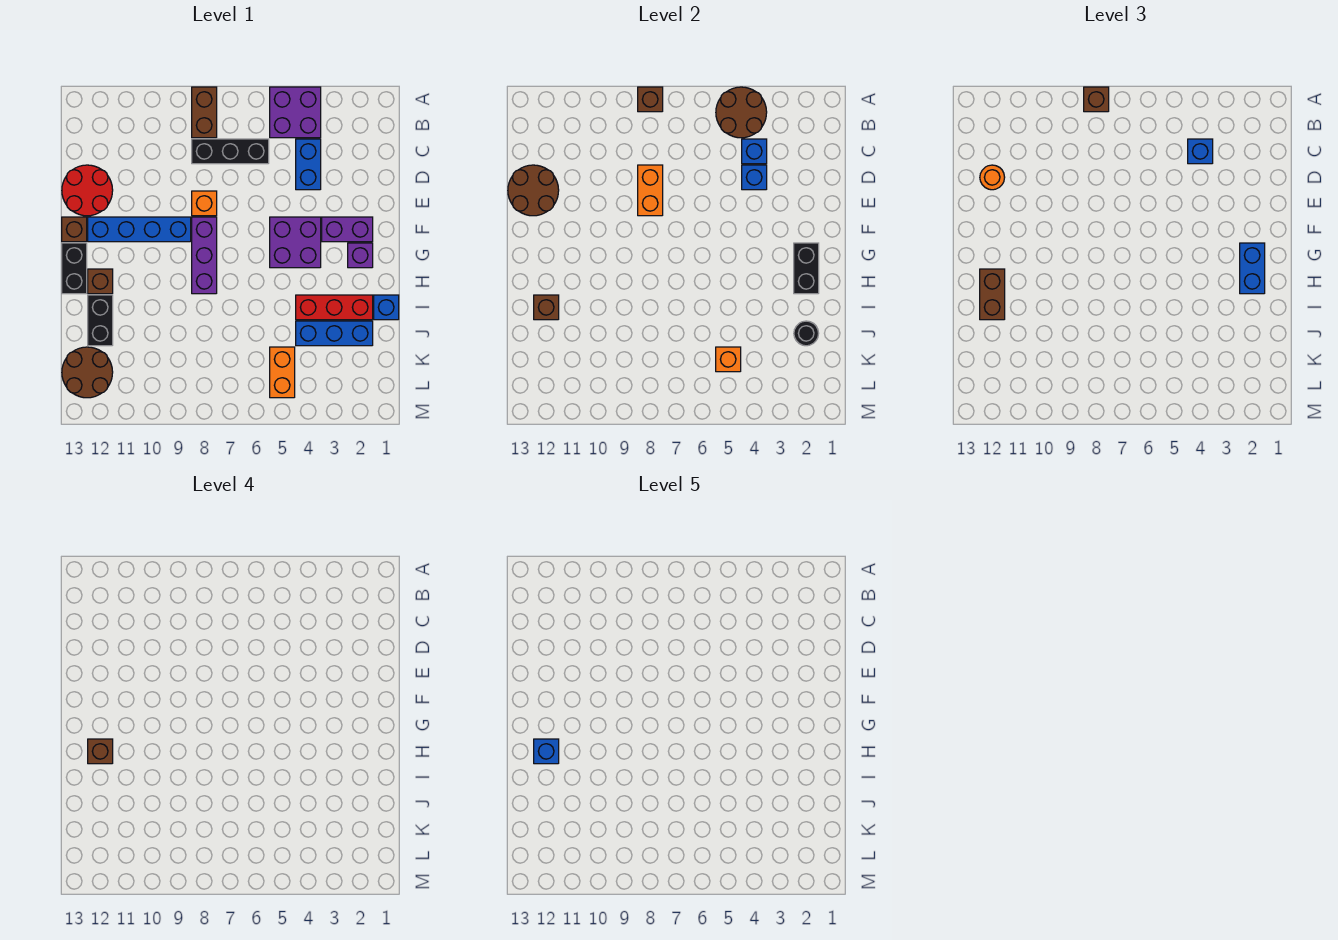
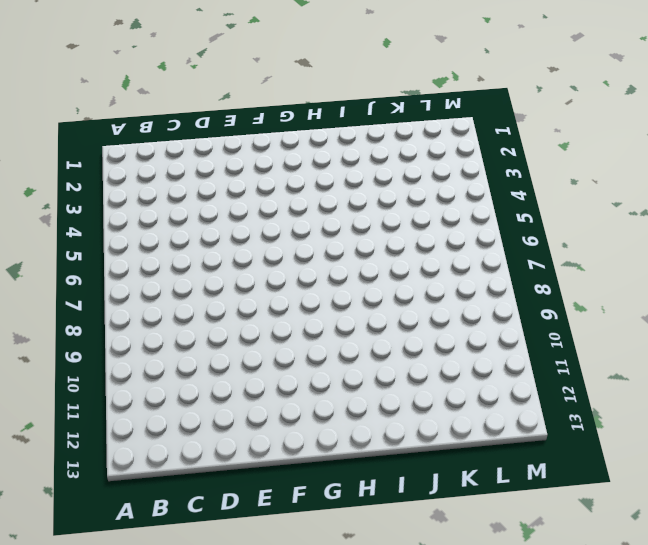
none -> purple 2x2 brick [270,87,321,138]
none -> brown 1x2 brick [192,87,217,138]
none -> blue 1x2 brick [296,139,321,190]
none -> black 1x3 brick [192,139,269,164]

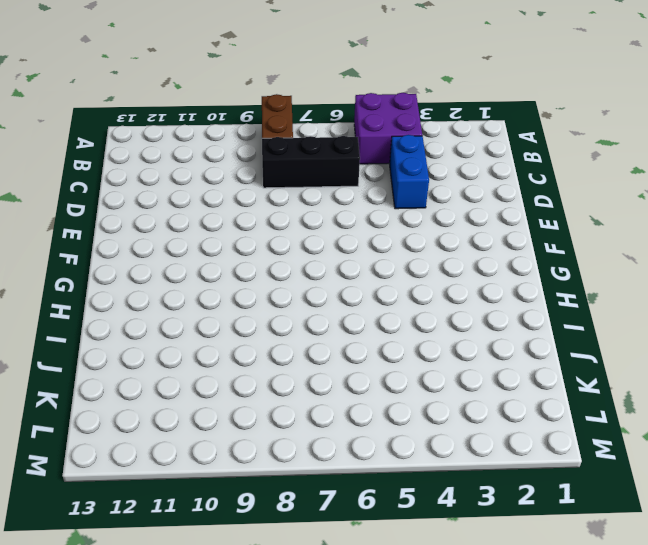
none -> red 2x2 round brick [62,165,113,216]
none -> orange 1x1 brick [192,191,217,216]
none -> purple 1x2 brick [322,217,373,242]
none -> purple 2x2 brick [270,217,321,268]

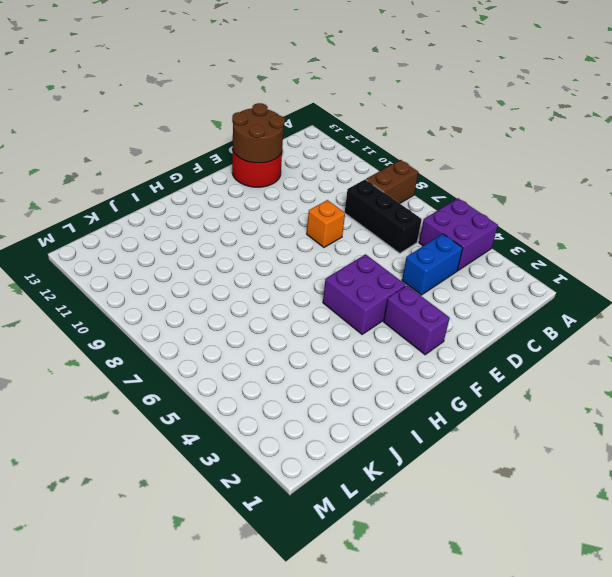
none -> purple 1x3 brick [192,217,217,294]
none -> blue 1x4 brick [88,217,191,242]
none -> brown 1x1 brick [62,217,87,242]
none -> purple 1x1 brick [348,243,373,268]

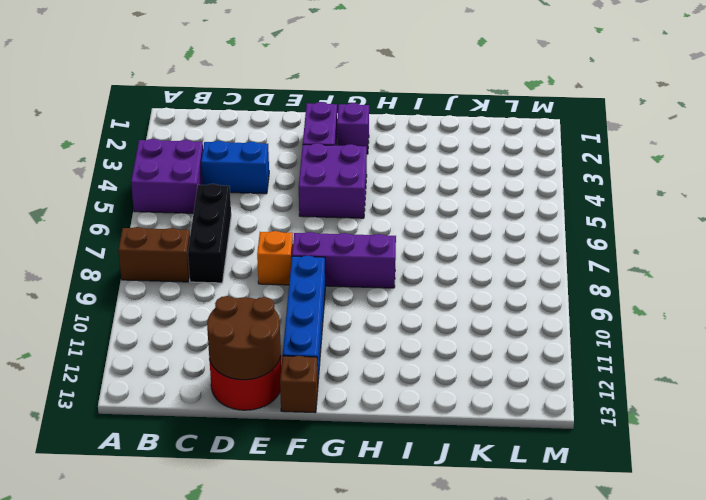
none -> black 1x2 brick [62,243,87,294]
none -> brown 1x1 brick [88,269,113,294]
none -> blue 1x1 brick [374,295,399,320]
none -> red 1x3 brick [296,295,373,320]

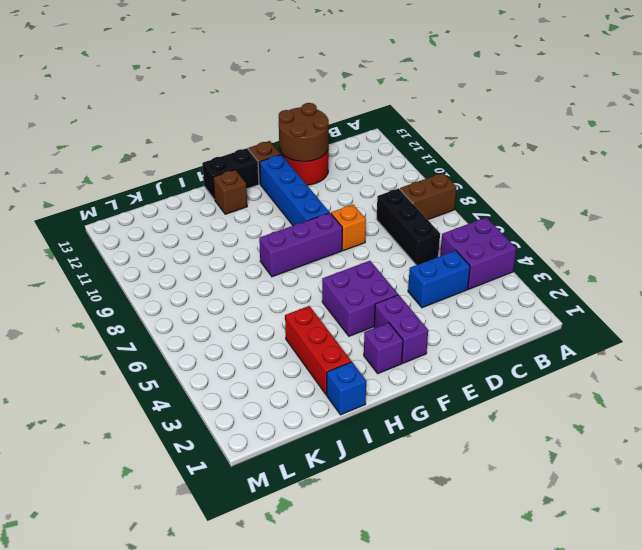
none -> black 1x2 brick [88,295,113,346]
none -> blue 1x3 brick [296,321,373,346]
none -> orange 1x2 brick [270,347,295,398]
none -> brown 2x2 round brick [62,347,113,398]

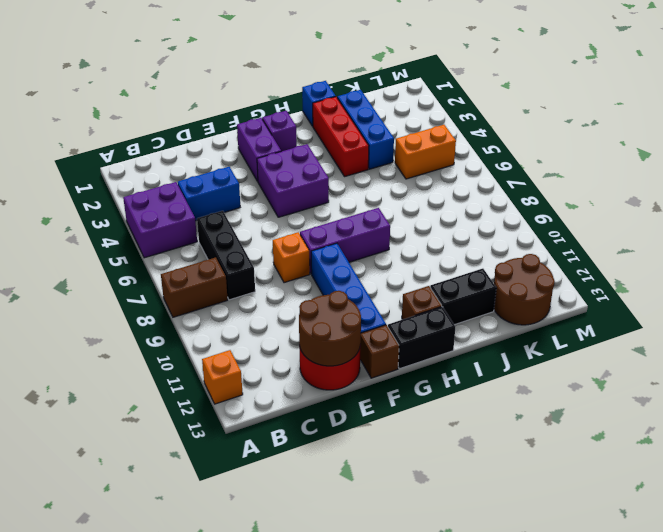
orange 1x1 brick [202,350,243,404] -> orange 1x1 brick moved to [716,347,741,372]
none -> brown 2x2 round brick [716,87,767,138]
none -> brown 1x1 brick [638,87,663,112]
none -> blue 1x1 brick [742,139,767,164]
none -> blue 1x1 brick [742,165,767,190]

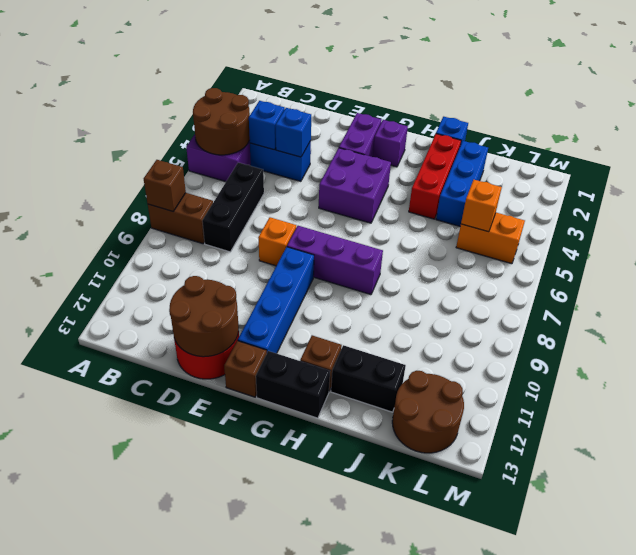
none -> orange 1x2 brick [638,165,663,216]
none -> black 1x2 brick [794,243,819,294]
none -> brown 1x1 brick [534,295,559,320]
none -> black 1x1 round brick [794,321,819,346]

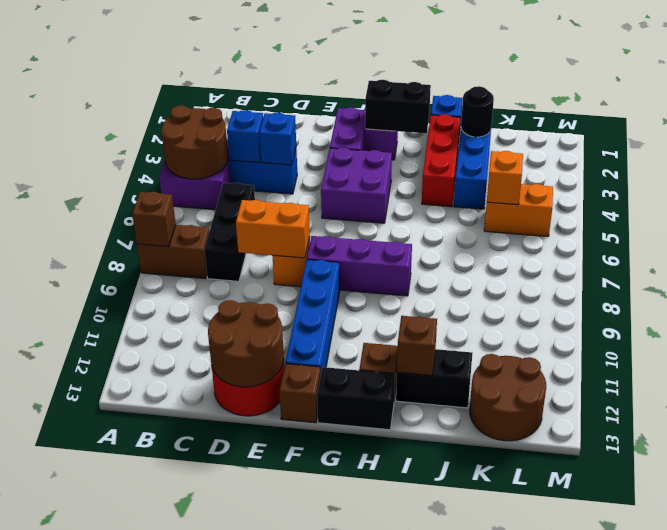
none -> brown 1x1 brick [1084,87,1109,112]
none -> blue 1x1 brick [1188,139,1213,164]
none -> orange 1x1 round brick [980,165,1005,190]
none -> blue 1x2 brick [1240,243,1265,294]

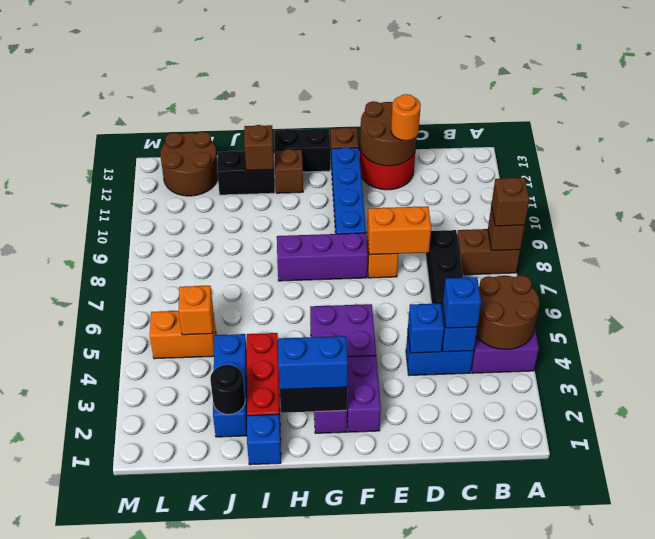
none -> brown 1x2 brick [980,269,1005,320]
none -> brown 1x1 brick [88,739,113,764]
none -> blue 1x1 brick [534,739,559,764]

